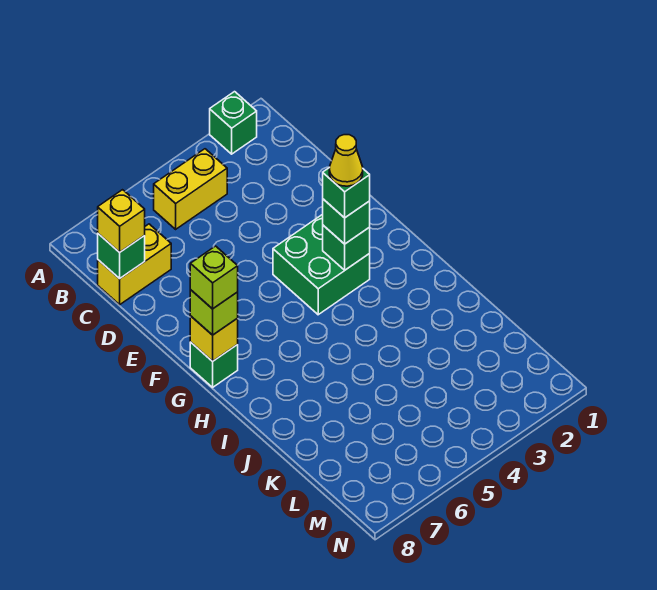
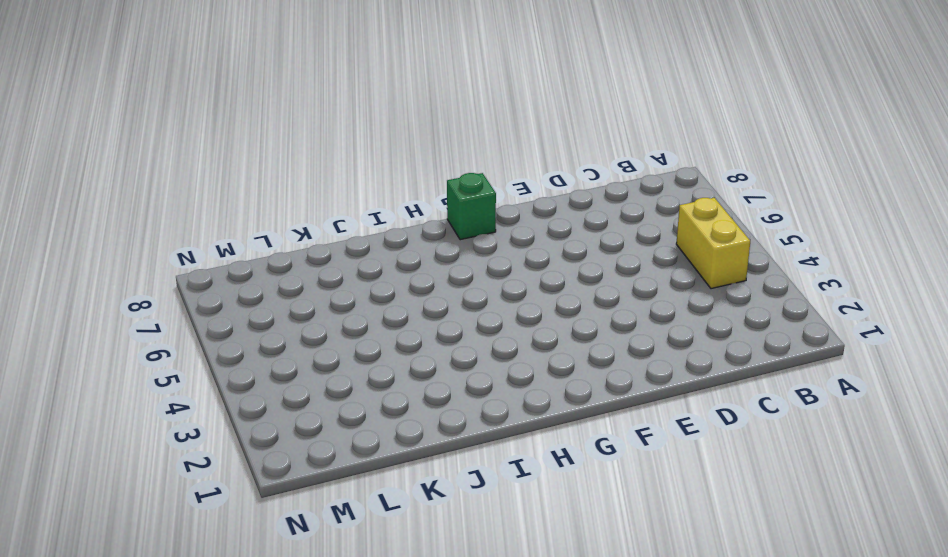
none -> green 1x1 brick [210,92,257,154]
none -> yellow 1x2 brick [98,224,171,305]
none -> green 2x2 brick [273,214,370,315]

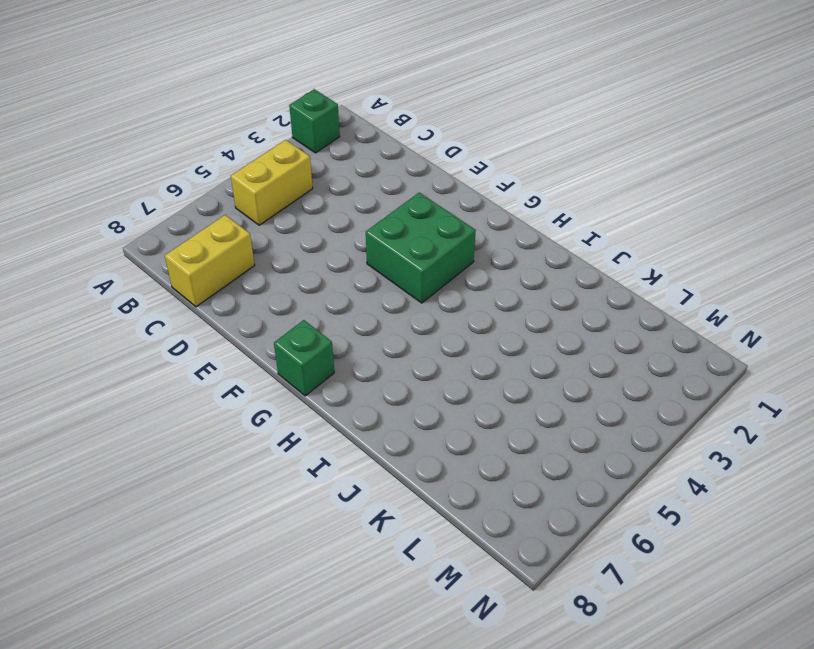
none -> green 1x1 brick [98,234,145,279]
none -> green 1x1 brick [323,225,370,270]
none -> yellow 1x1 brick [190,316,238,361]

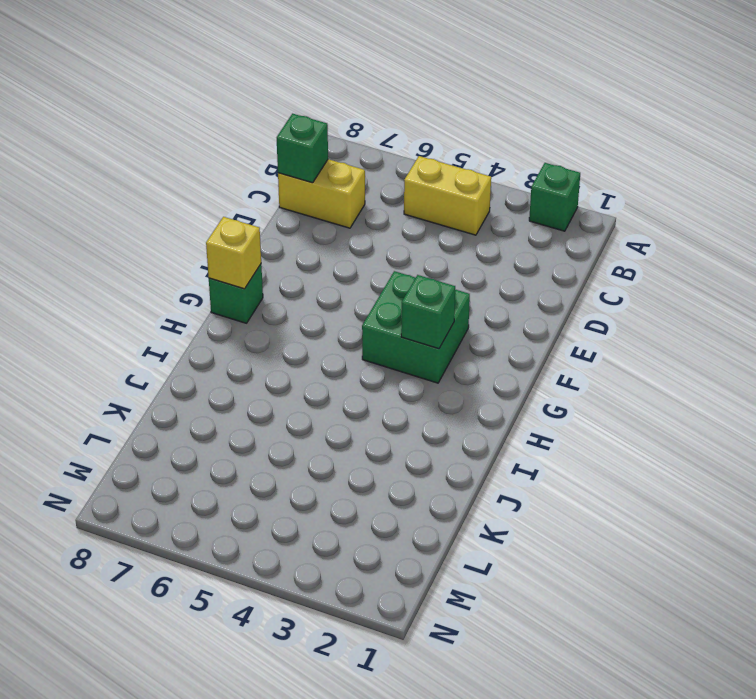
none -> yellow 1x1 brick [98,190,145,252]
none -> green 1x1 brick [323,199,370,244]
none -> lime 1x1 brick [190,290,238,335]

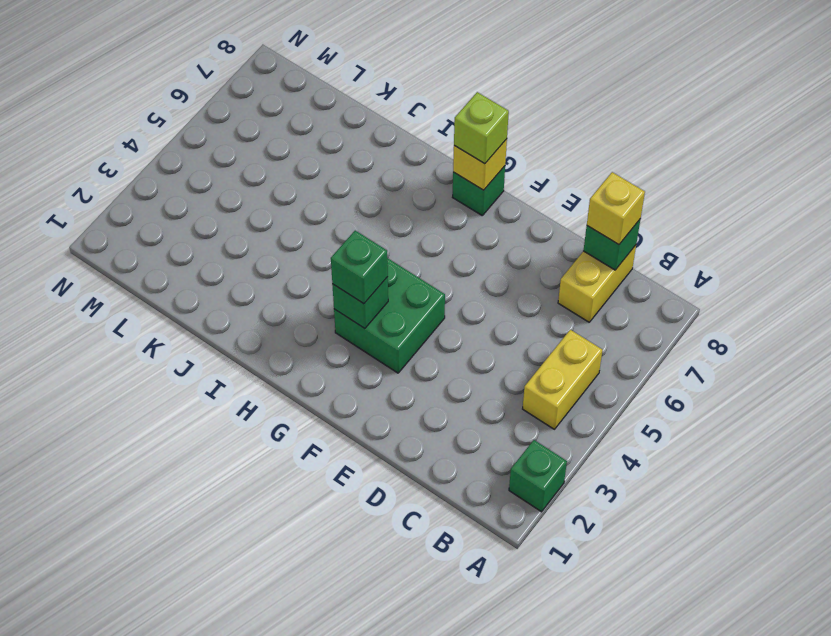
none -> green 1x1 brick [323,167,370,218]
none -> lime 1x1 brick [190,246,238,309]
none -> yellow 1x1 cone [329,135,363,186]

